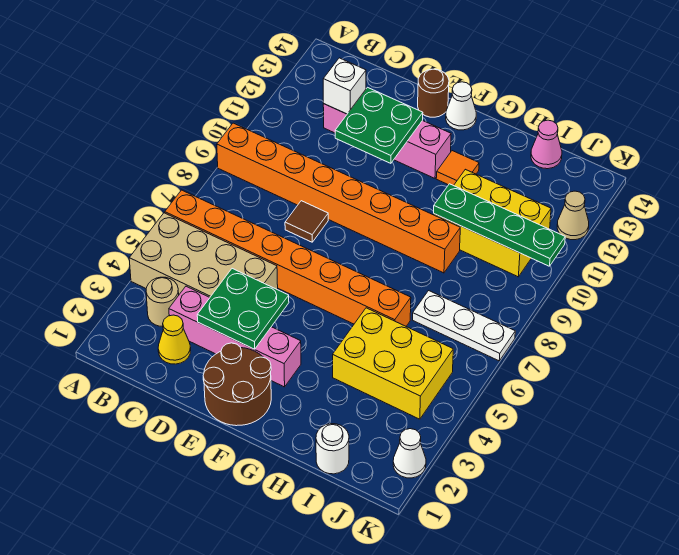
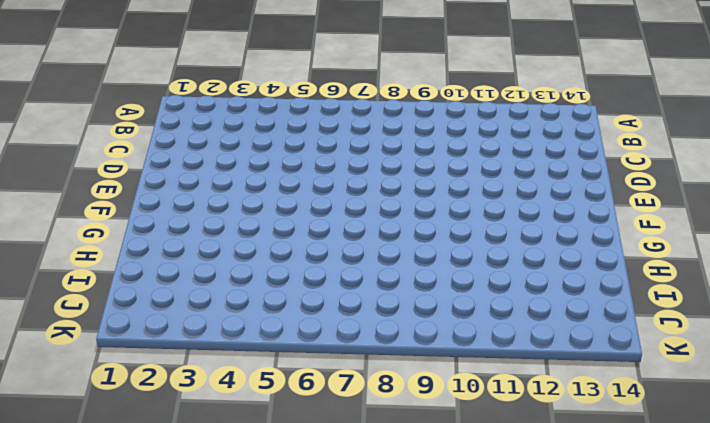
none -> tan 2x4 brick [129,213,278,297]
none -> orange 1x8 brick [165,190,411,326]
none -> orange 1x8 brick [217,123,460,273]

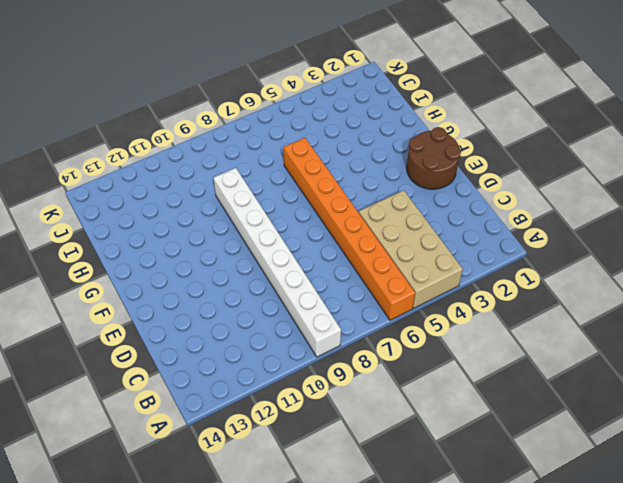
white 1x8 brick [214,168,341,357] -> orange 1x8 brick [217,123,460,273]
none -> tan 1x1 round brick [146,277,179,327]
none -> yellow 1x1 cone [158,315,191,364]
none -> pink 1x4 brick [169,286,301,387]

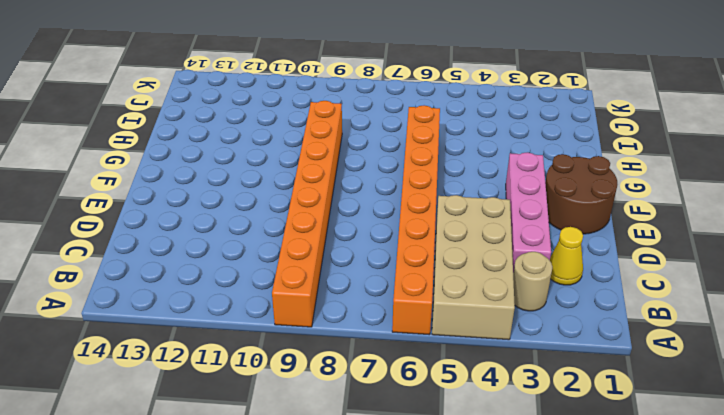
none -> pink 1x4 brick [323,104,451,178]
none -> brown 1x1 tile [285,201,328,242]
none -> brown 1x1 round brick [418,69,449,117]

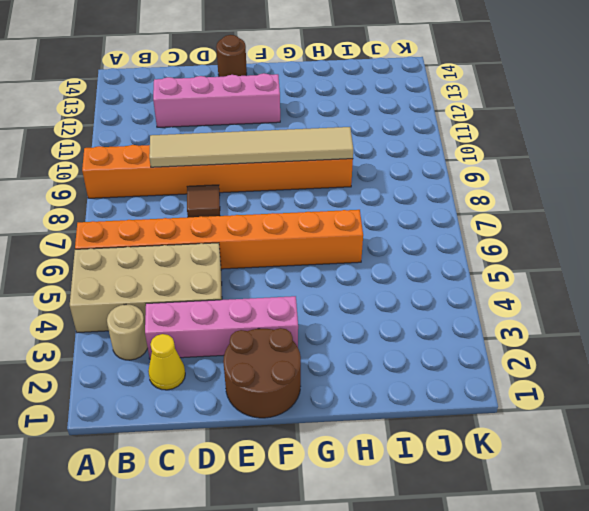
tan 1x6 tile [149,127,353,167] -> none
none -> white 1x1 cone [446,82,476,130]
none -> orange 1x1 tile [436,151,479,186]
none -> yellow 2x3 brick [333,308,453,419]

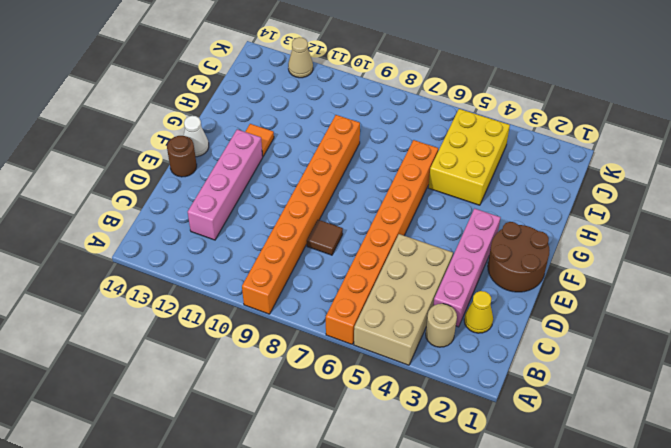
none -> yellow 2x3 brick [434,169,551,277]
none -> white 1x1 round brick [316,424,349,474]
none -> white 1x3 plate [413,291,515,361]

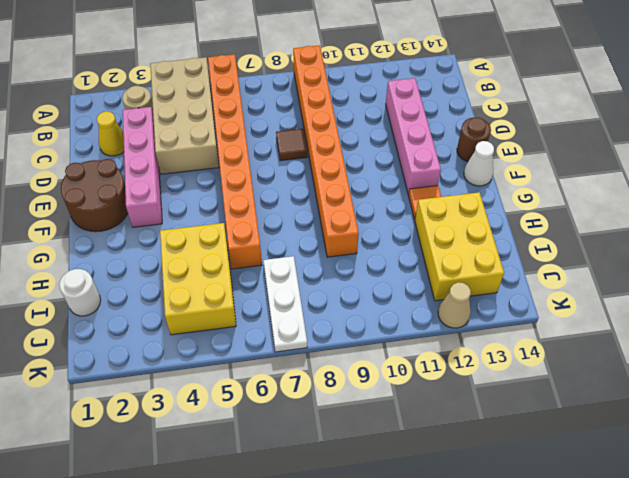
yellow 2x3 brick [415,192,504,301] -> yellow 2x3 brick moved to [434,169,551,277]
none -> pink 1x1 cone [531,120,562,169]
none -> white 1x1 cone [393,429,426,478]
none -> white 1x1 brick [323,58,366,114]

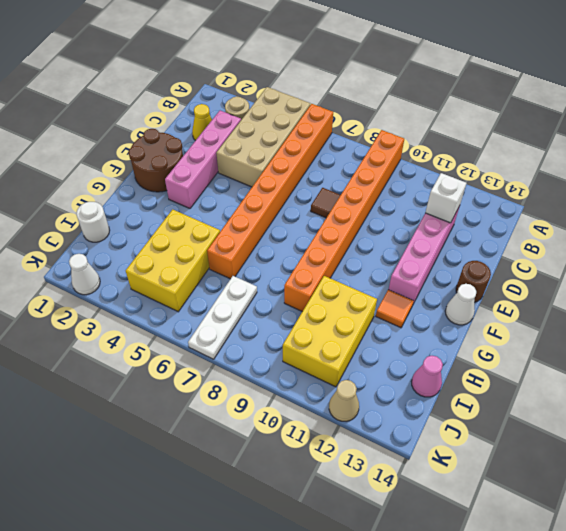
none -> green 2x2 plate [197,269,289,349]
none -> green 2x2 plate [335,87,423,163]
none -> green 1x4 plate [434,184,565,266]

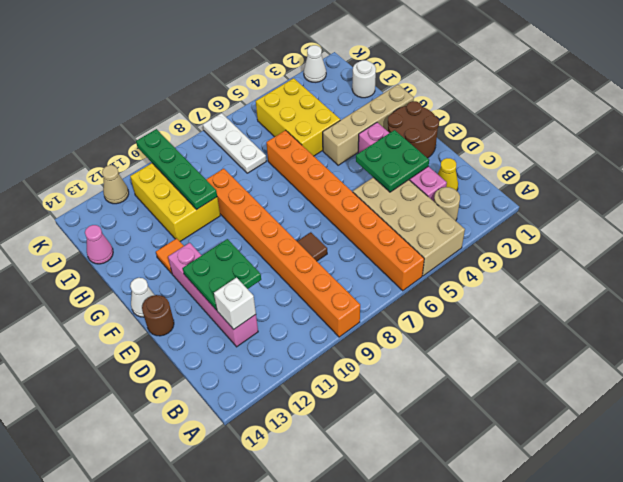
tan 1x4 brick [323,84,414,165] -> none

